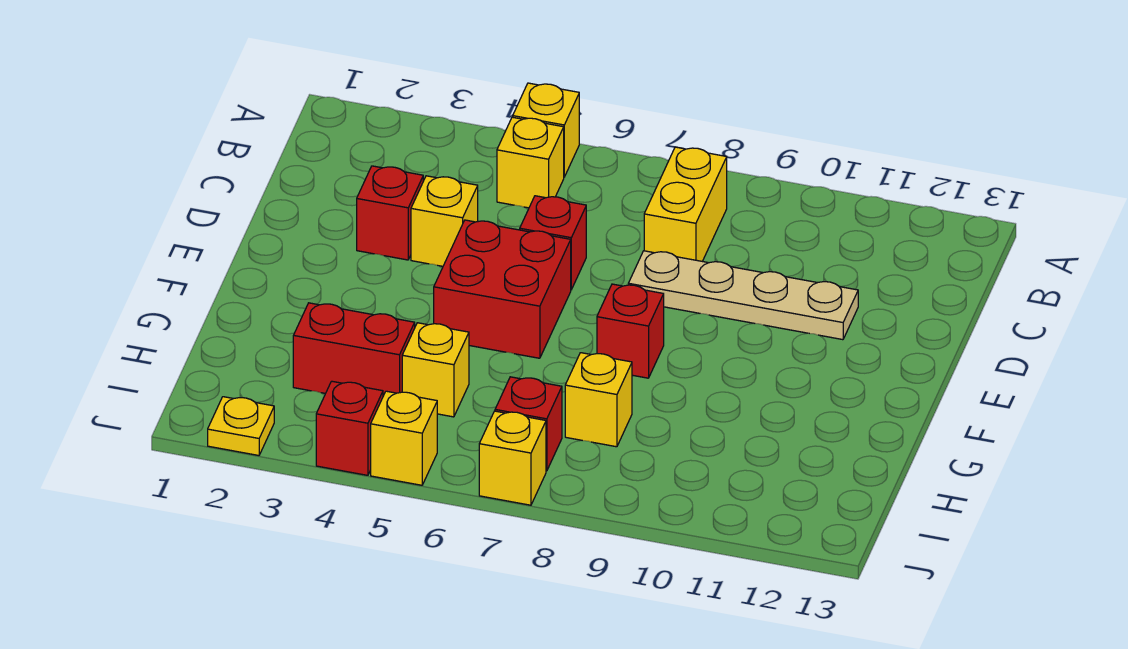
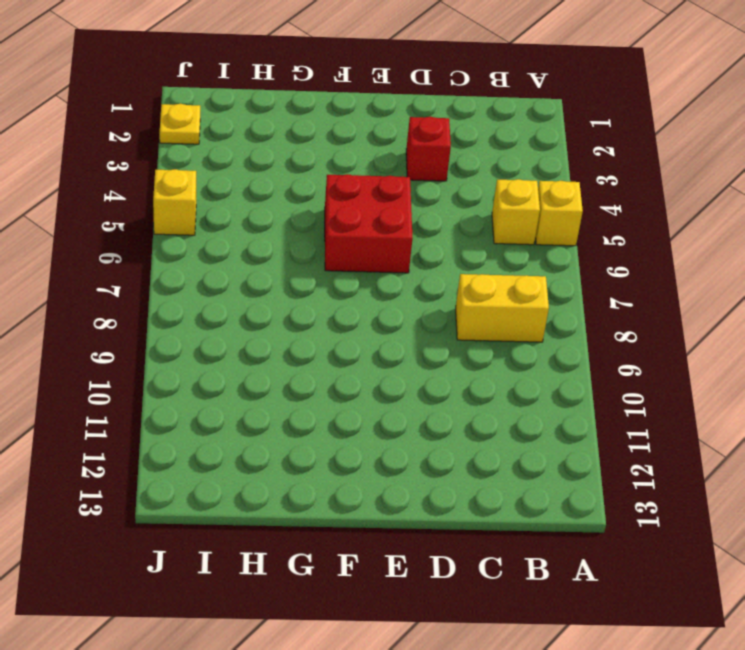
none -> yellow 1x1 brick [411,176,478,266]
none -> red 1x1 brick [520,196,586,290]
none -> tan 1x4 plate [628,251,858,340]

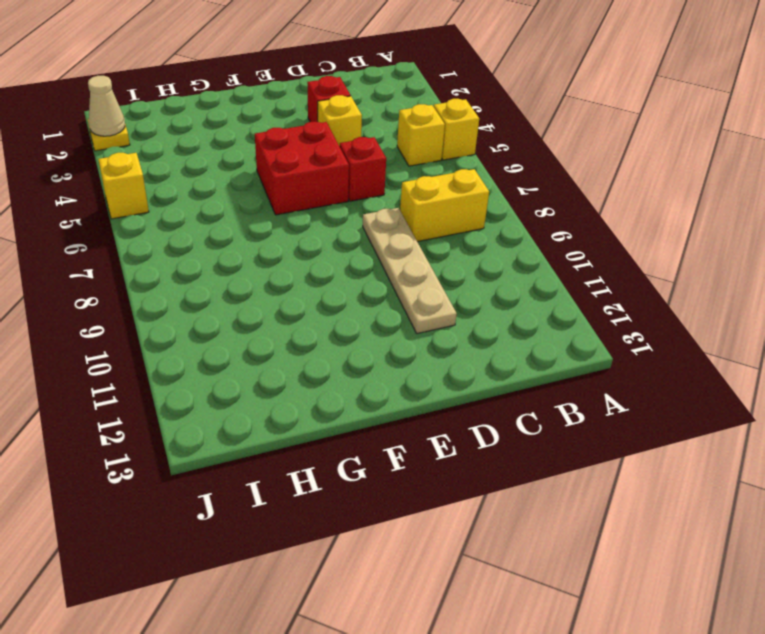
tan 1x1 cone [88,76,125,136] -> none
none -> red 1x1 brick [597,284,664,378]
none -> red 1x2 brick [293,303,415,396]
none -> yellow 1x1 brick [402,323,469,417]

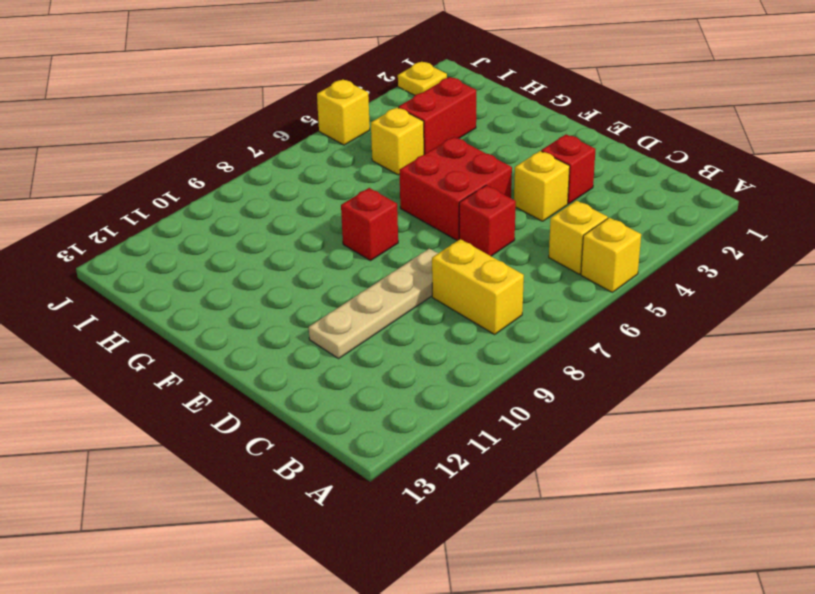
none -> yellow 1x1 brick [565,353,632,447]
none -> red 1x1 brick [495,377,562,471]
none -> red 1x1 brick [316,381,383,475]

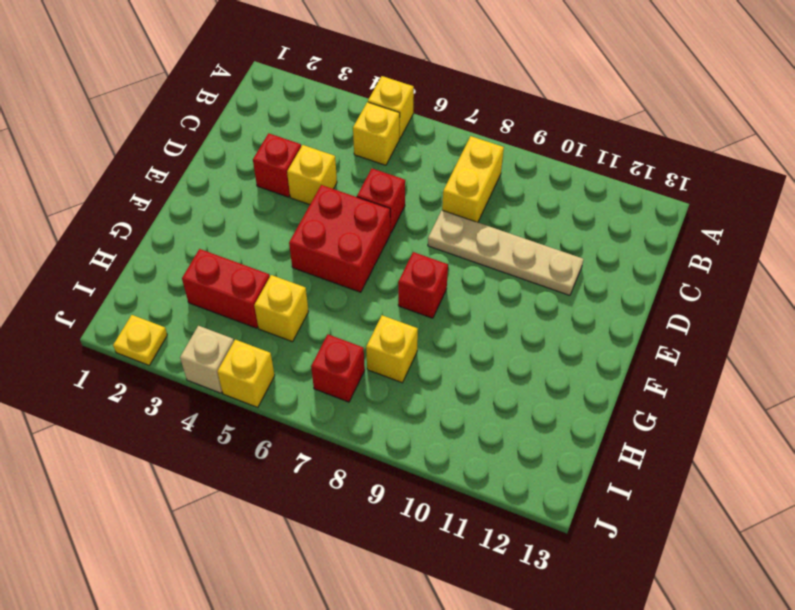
tan 1x1 brick [180,326,234,393] -> red 1x1 brick [316,381,383,475]
none -> yellow 1x1 brick [479,411,546,505]

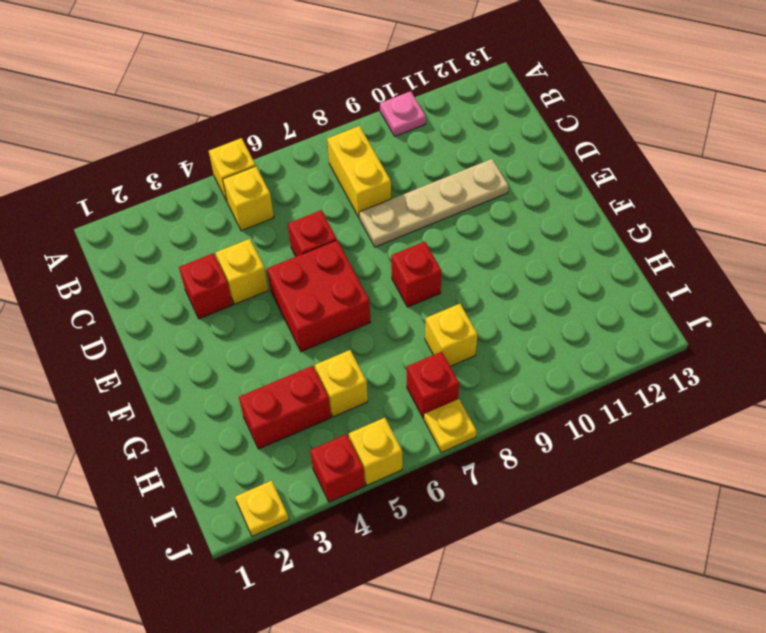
pink 1x1 plate [380,91,426,136] -> none
yellow 1x1 plate [424,399,477,453] -> yellow 1x1 brick [479,411,546,505]

